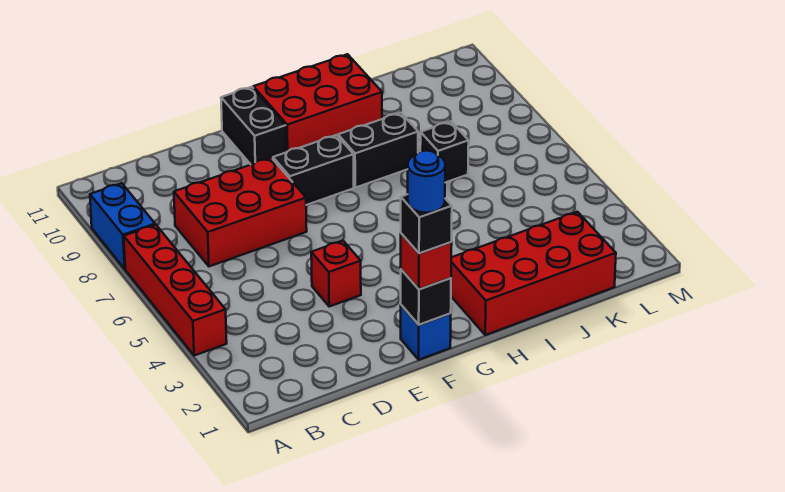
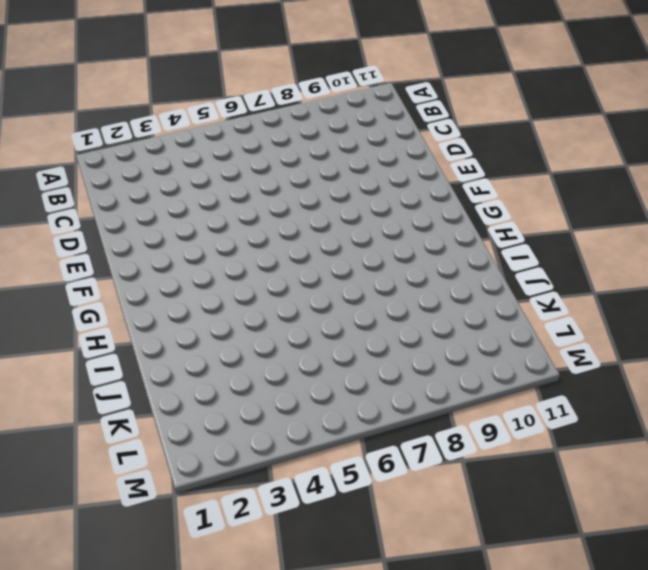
none -> red 1x4 brick [124,225,227,356]
none -> blue 1x2 brick [90,183,155,269]
none -> red 2x3 brick [174,158,307,266]

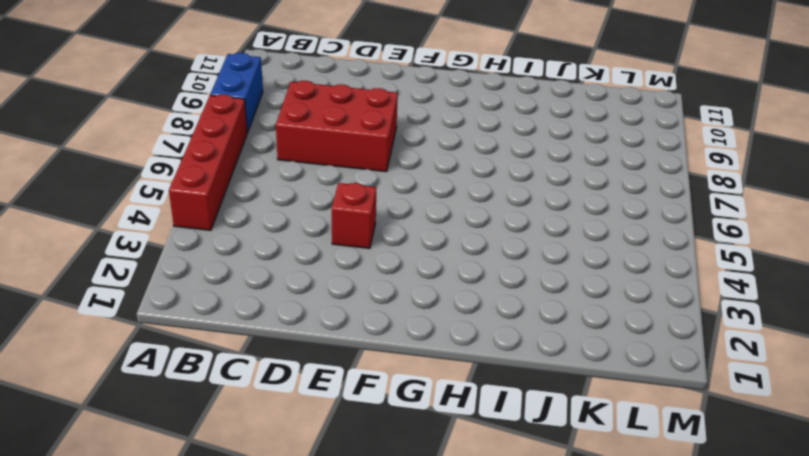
none -> blue 1x1 brick [401,305,451,360]
none -> black 1x2 brick [273,135,354,205]
none -> black 1x2 brick [221,87,286,165]

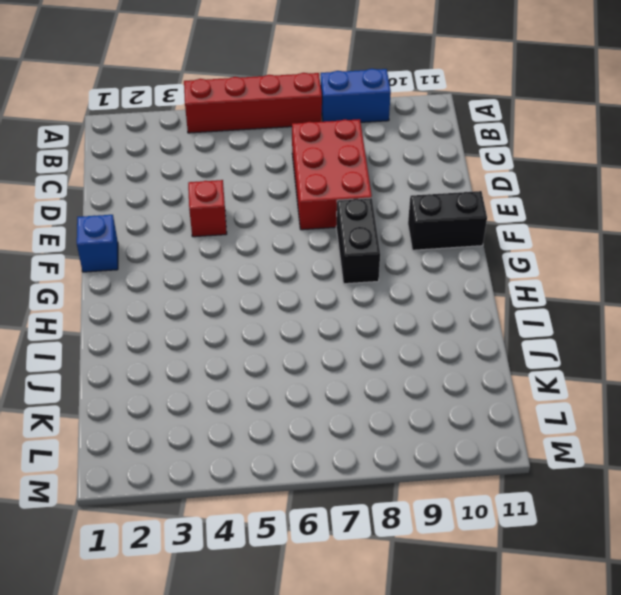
none -> red 2x3 brick [253,54,382,152]
none -> red 2x4 brick [451,212,616,335]
none -> black 1x2 brick [338,113,418,188]

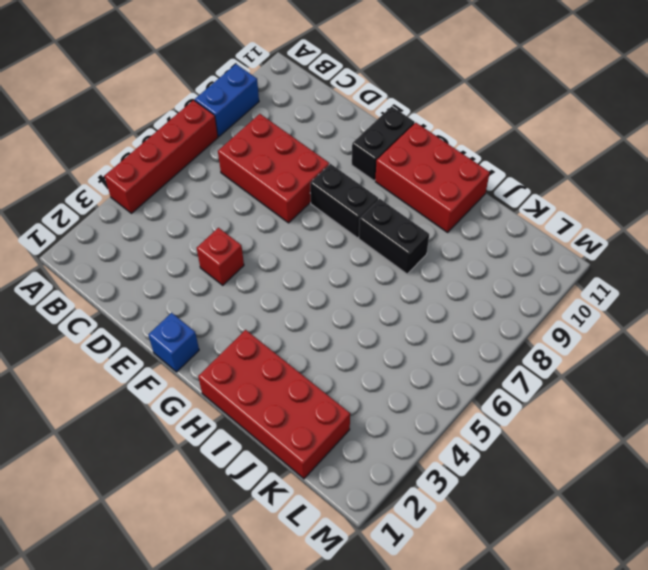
none -> black 1x1 brick [420,121,469,183]
none -> black 1x1 brick [401,270,451,325]
none -> red 1x1 brick [401,234,452,289]

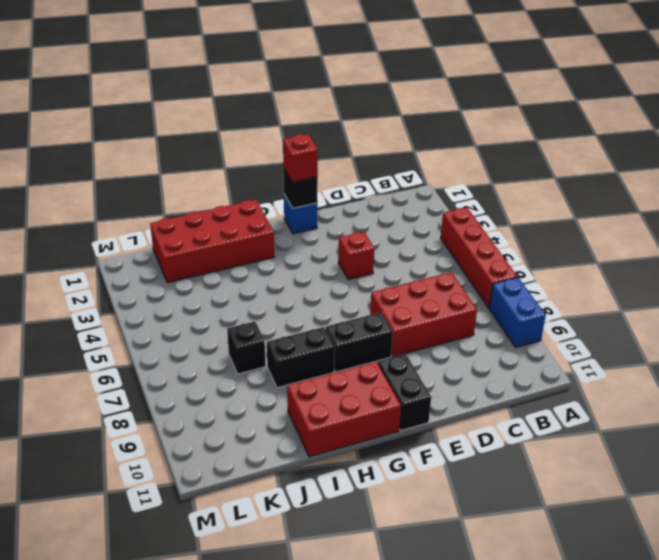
none -> black 1x1 brick [401,194,452,253]
none -> blue 1x1 round brick [407,150,445,213]

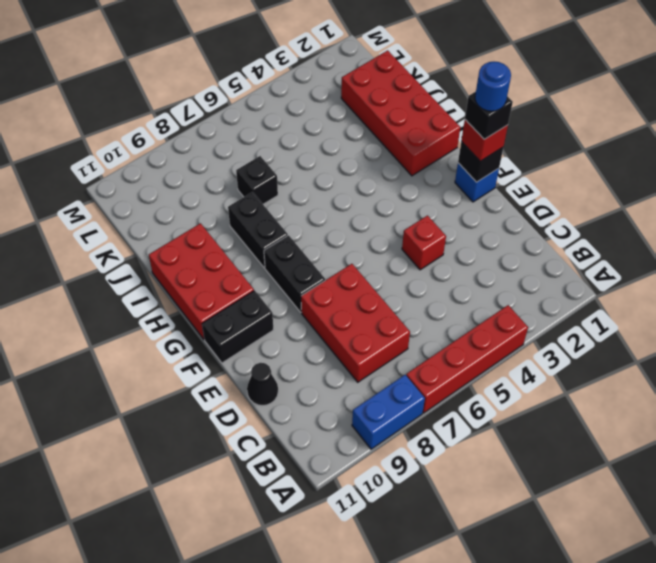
black 1x1 cone [247,363,278,406] -> none

